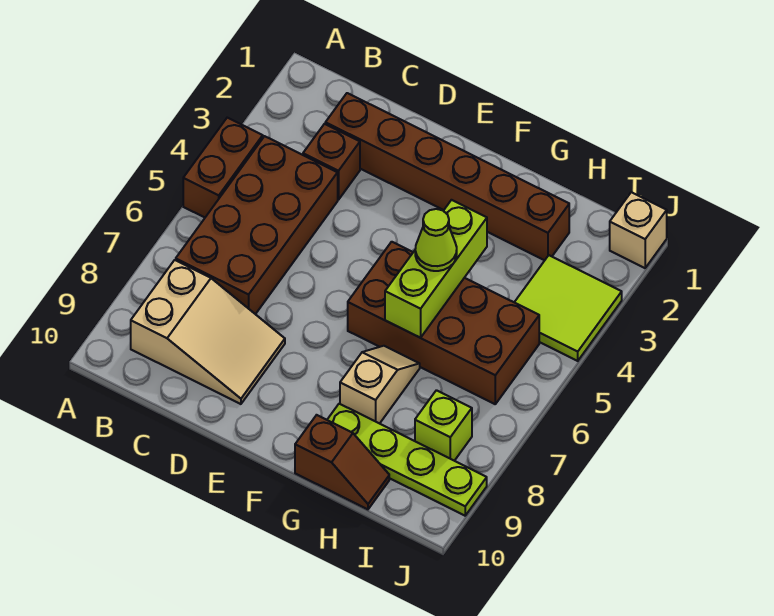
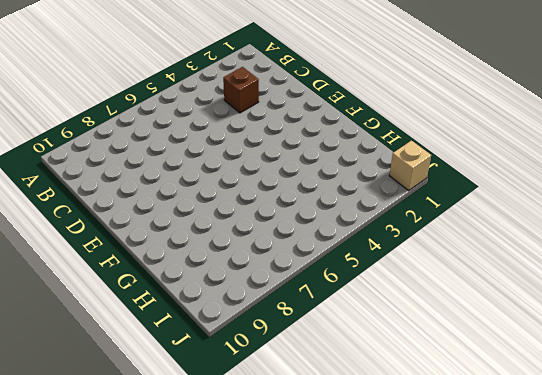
none -> brown 1x2 brick [183,118,263,217]
none -> brown 2x4 brick [176,136,338,314]
none -> tan 2x3 slope [131,260,285,404]

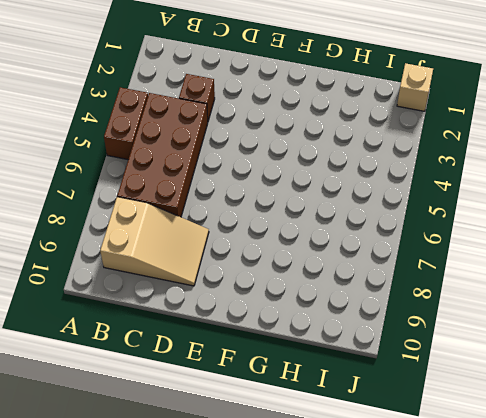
none -> brown 1x6 brick [325,93,569,260]
none -> brown 2x4 brick [348,242,539,404]
none -> tan 1x2 slope [340,346,420,424]

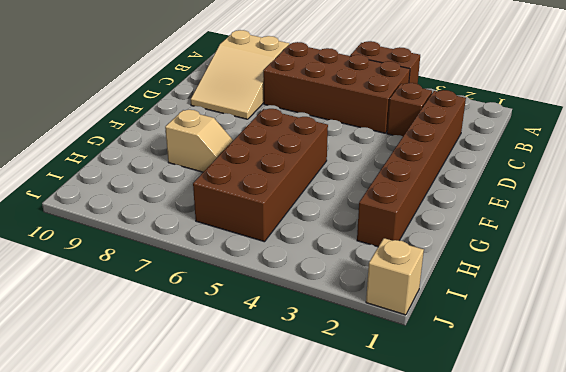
none -> lime 1x4 plate [327,404,487,516]
none -> brown 1x2 slope [295,415,389,509]
none -> lime 2x2 tile [514,255,622,361]

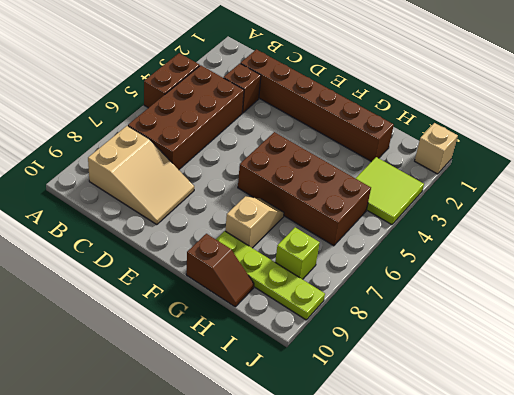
none -> lime 1x3 brick [385,200,487,338]
none -> lime 1x1 cone [415,209,457,271]

